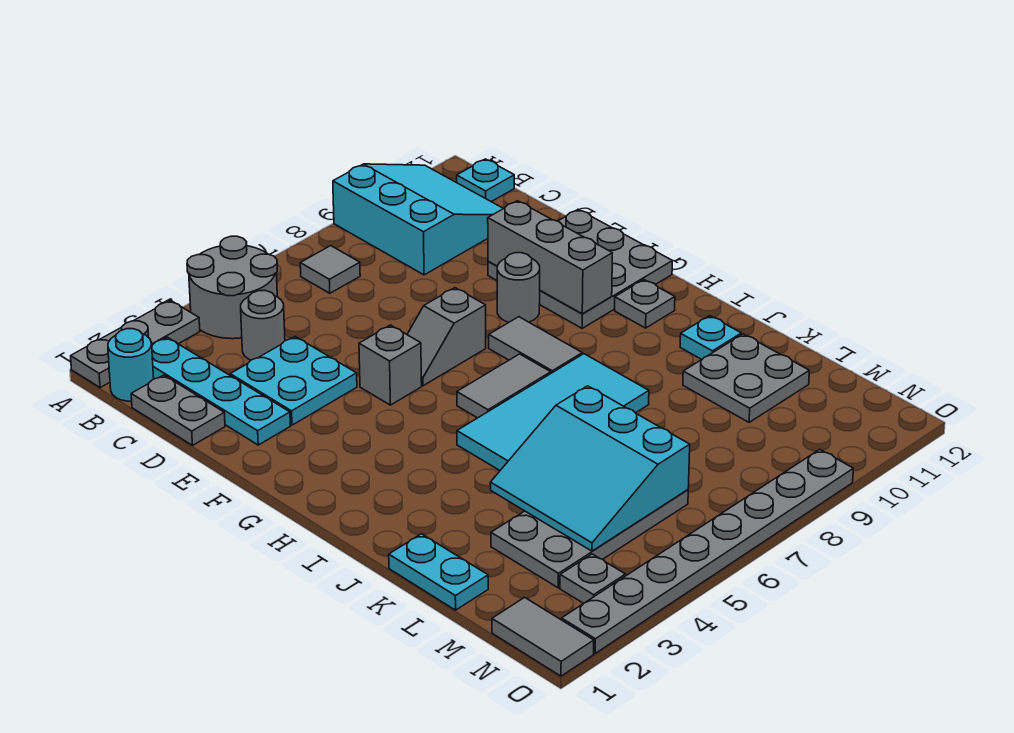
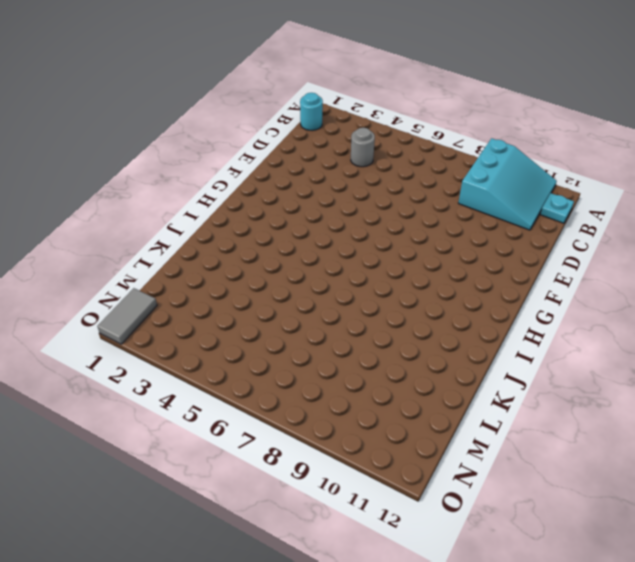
none -> grey 1x3 plate [71,300,200,388]
none -> grey 2x2 round brick [187,236,277,339]
none -> cyan 1x4 plate [152,337,290,445]

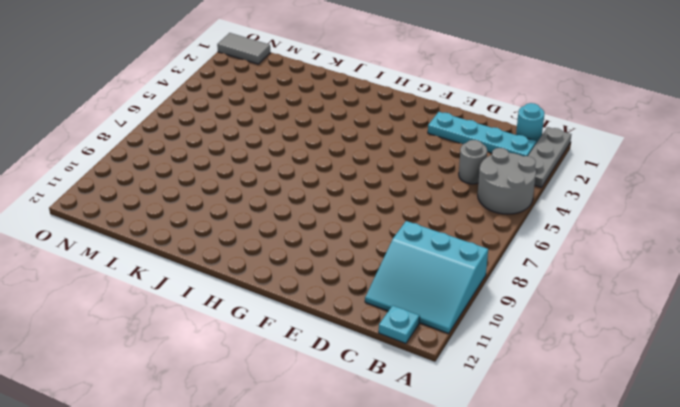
none -> grey 1x1 tile [300,246,360,293]
none -> grey 1x2 plate [131,375,225,445]
none -> cyan 2x2 plate [230,337,357,425]

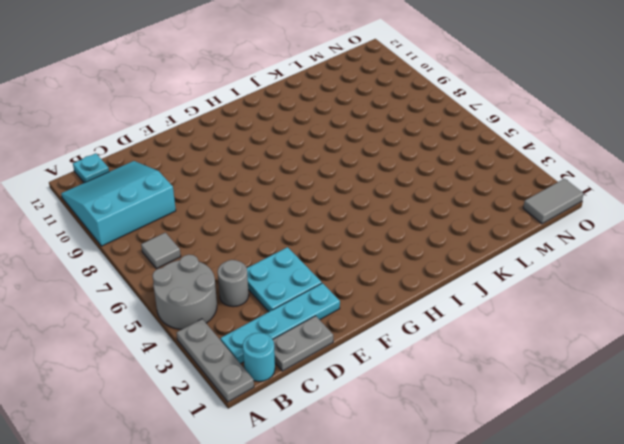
none -> grey 3x3 plate [488,210,672,328]
none -> grey 1x1 brick [359,325,422,405]
none -> grey 1x2 slope [407,288,486,386]

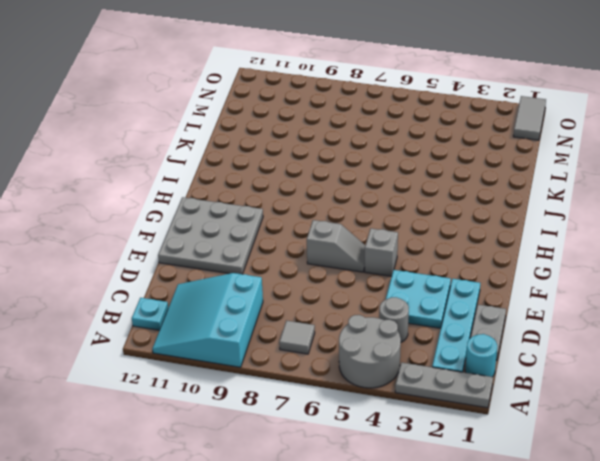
none -> grey 1x1 round brick [497,253,540,323]
none -> grey 1x2 tile [489,317,582,373]
none -> grey 1x2 tile [457,354,551,418]

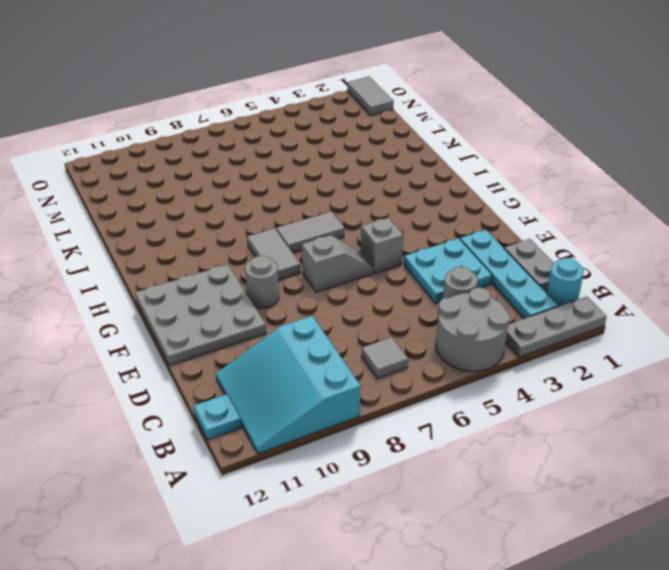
none -> grey 1x1 plate [615,280,675,328]
none -> cyan 2x4 tile [457,354,649,470]
none -> cyan 1x1 plate [680,316,741,359]

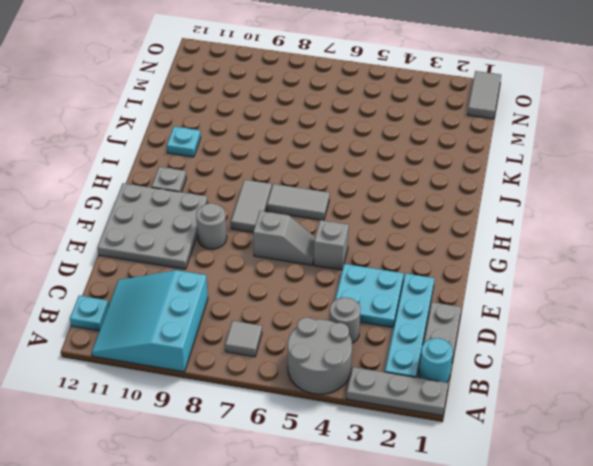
none -> cyan 2x4 tile [457,354,649,470]
none -> cyan 1x2 plate [389,534,488,610]
none -> grey 2x2 plate [683,334,809,422]

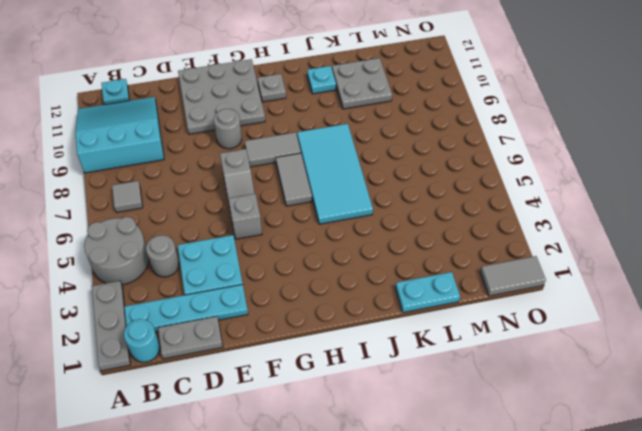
none -> grey 2x4 plate [491,490,688,588]
none -> grey 1x1 plate [560,554,626,603]
none -> grey 1x8 plate [562,449,853,653]

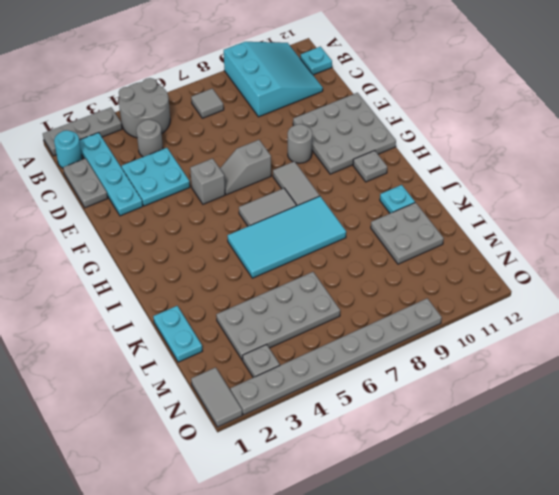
none -> grey 1x3 brick [488,201,612,314]
none -> cyan 3x3 slope [490,386,690,551]

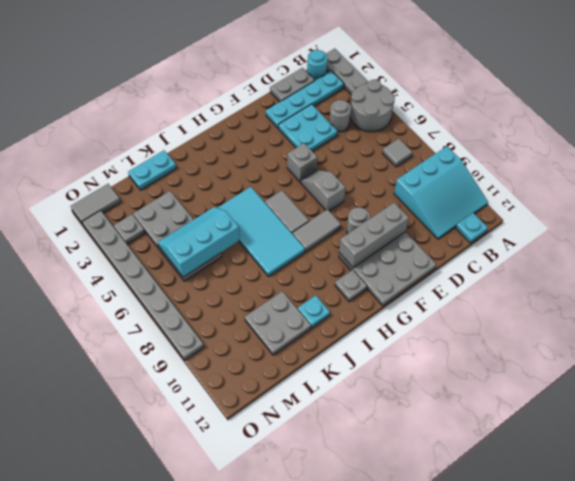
cyan 2x3 slope [158,207,240,277] -> cyan 3x3 slope [490,386,690,551]

